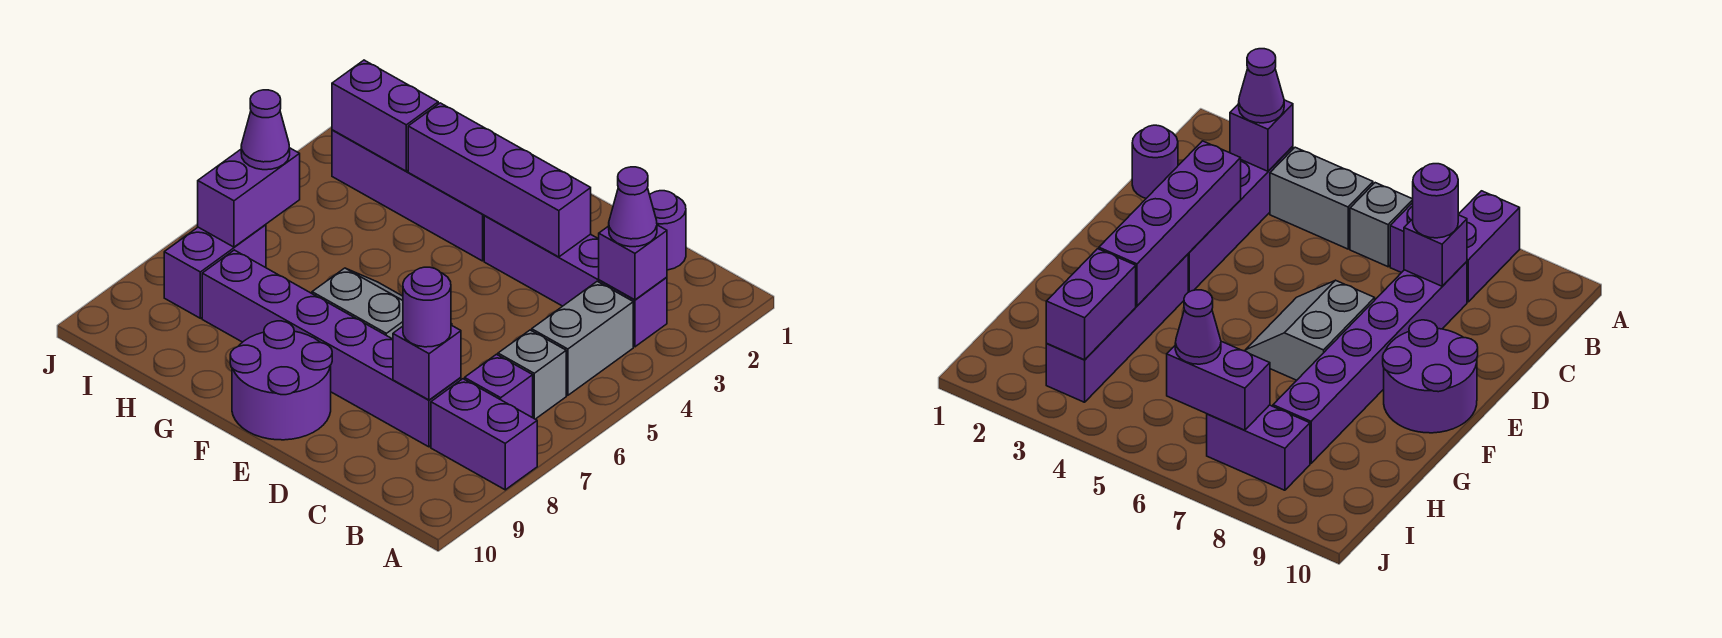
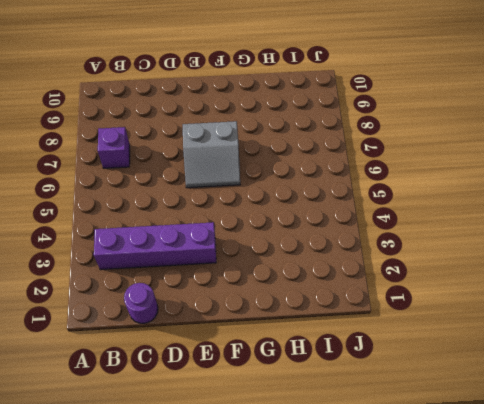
none -> purple 1x2 brick [431,379,537,490]
none -> grey 1x2 brick [532,281,633,395]
none -> grey 1x1 brick [498,330,566,419]

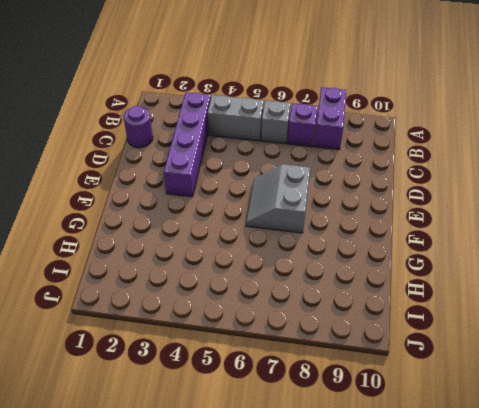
none -> purple 1x6 brick [202,250,461,447]
none -> purple 2x2 round brick [230,321,332,440]
none -> purple 1x4 brick [332,130,484,261]

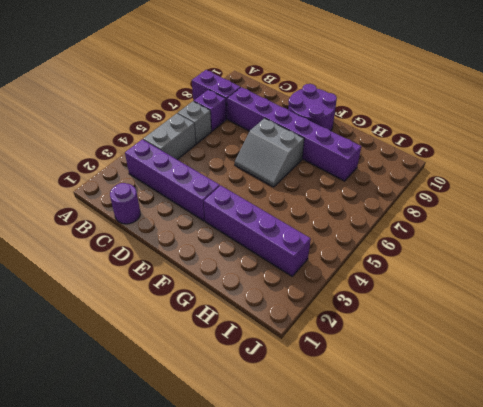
none -> purple 1x2 brick [164,225,266,318]
none -> purple 1x1 brick [599,225,667,300]
none -> purple 1x1 brick [393,325,461,400]

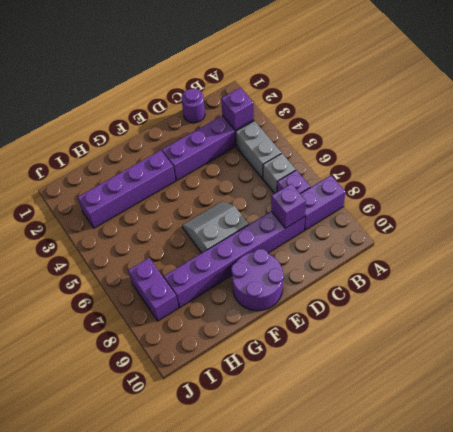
none -> purple 1x4 brick [408,103,591,257]
none -> purple 1x2 brick [332,60,438,171]
none -> purple 1x2 brick [198,148,300,247]

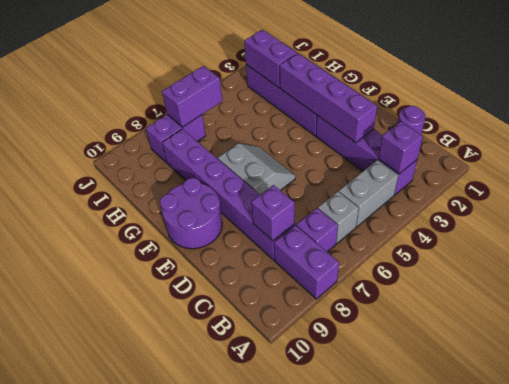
none -> purple 1x1 cone [609,167,657,247]
none -> purple 1x1 round brick [403,267,451,347]
none -> purple 1x1 cone [241,90,290,170]

